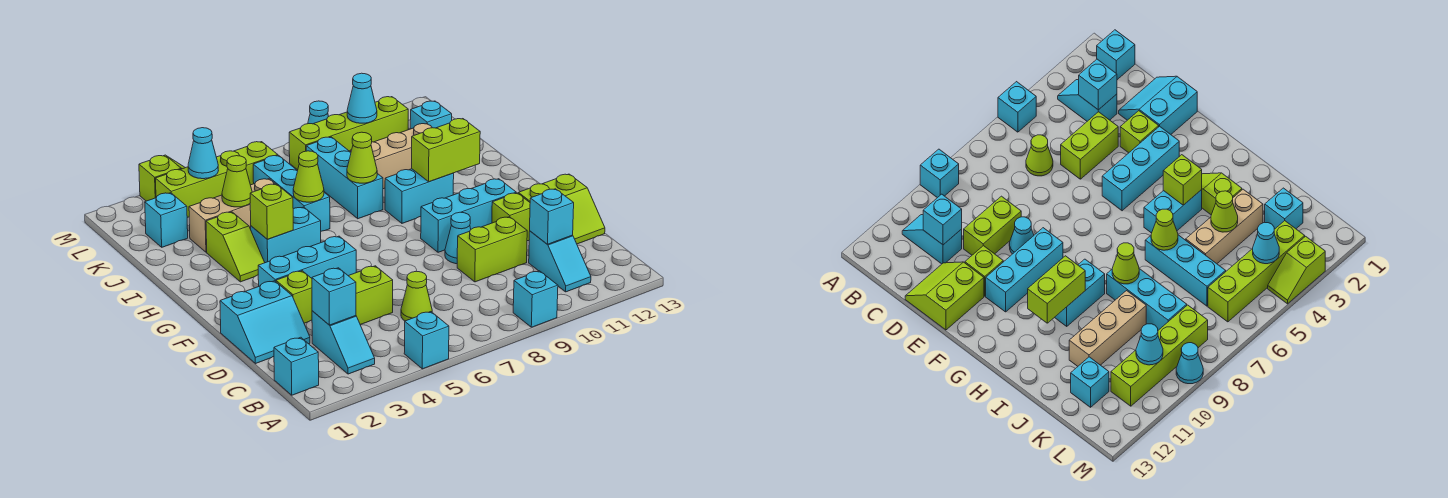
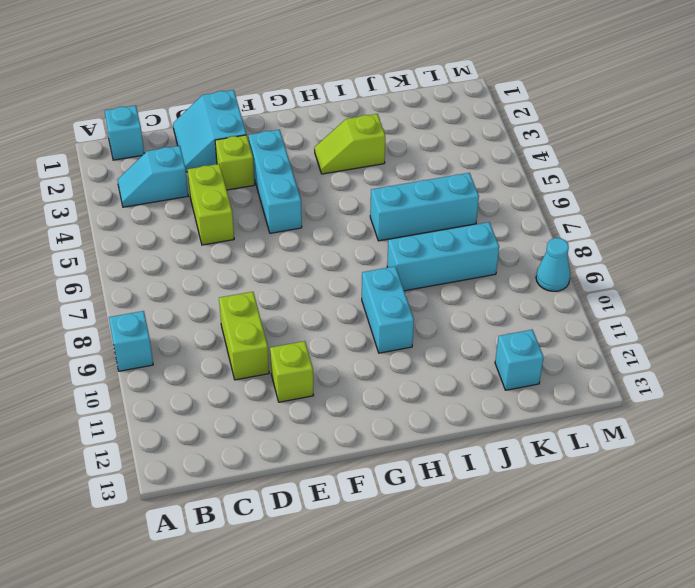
none -> cyan 1x1 brick [404,312,449,369]
none -> cyan 1x2 slope [529,231,591,292]
none -> lime 1x1 cone [401,271,432,321]
none -> lime 2x2 slope [518,174,605,244]

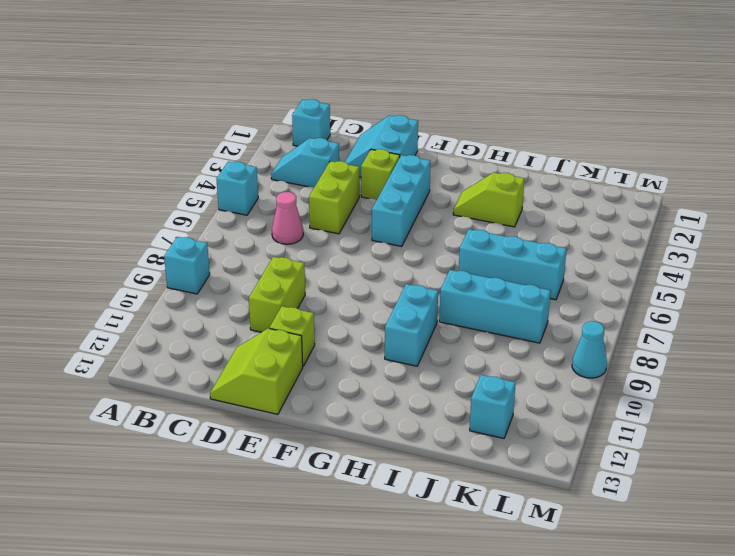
pink 1x1 cone [272,192,303,244] -> lime 1x1 cone [401,271,432,321]
none -> cyan 1x2 slope [529,231,591,292]
none -> cyan 1x1 cone [445,212,471,264]
none -> cyan 1x3 brick [421,179,516,252]
none -> cyan 1x2 brick [251,207,321,263]

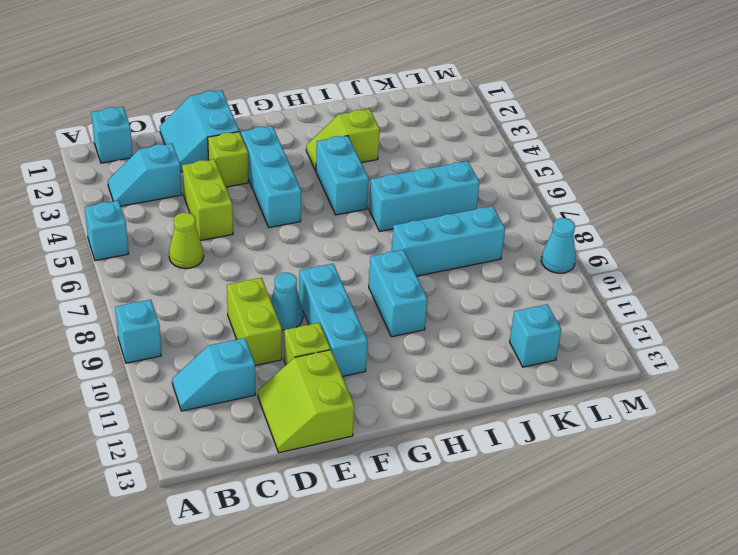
none -> tan 1x3 brick [189,179,275,252]
none -> tan 1x3 brick [350,123,432,189]
none -> cyan 1x1 brick [145,193,188,247]
none -> lime 1x4 brick [155,142,278,218]

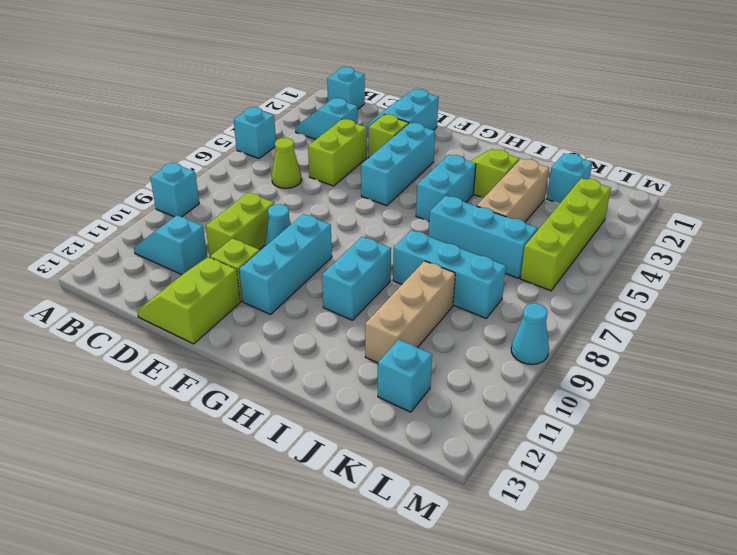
none -> lime 1x4 brick [289,97,408,170]
none -> lime 1x2 slope [139,155,185,201]
none -> cyan 1x1 brick [312,268,356,325]
none -> cyan 1x1 brick [530,189,574,244]

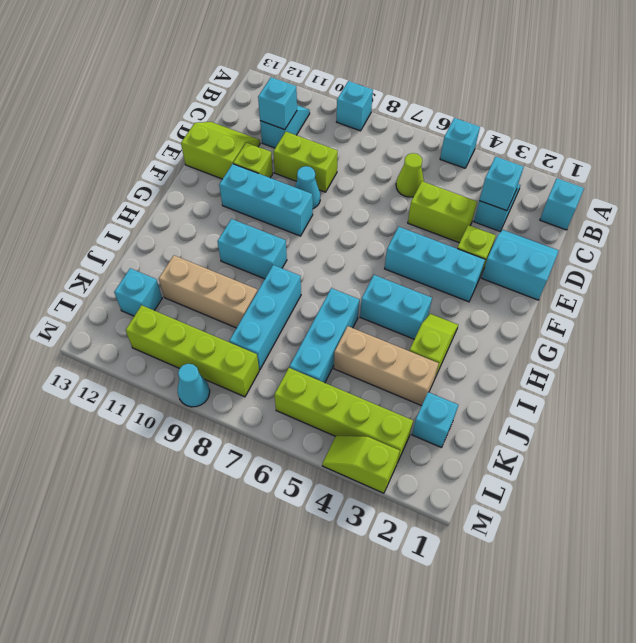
none -> lime 1x1 brick [250,184,293,239]
none -> lime 1x2 brick [412,119,480,182]
none -> lime 1x1 cone [293,151,324,202]
none -> lime 1x1 cone [347,132,377,183]

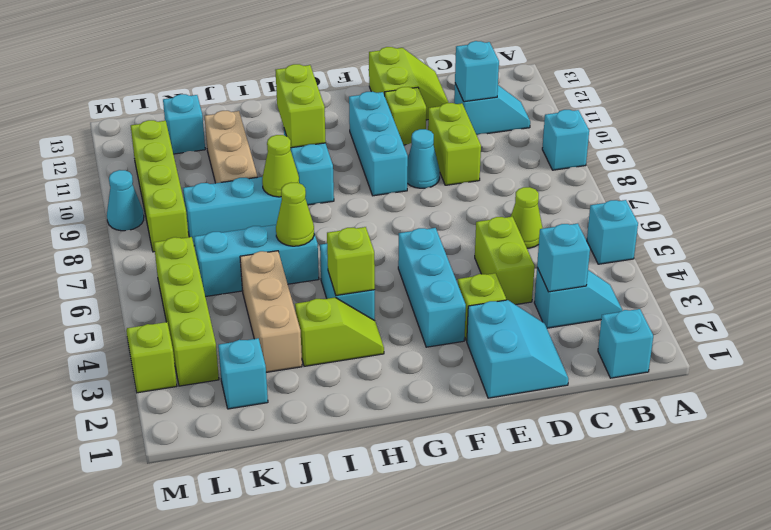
none -> lime 1x1 cone [222,156,252,207]
none -> cyan 1x1 cone [188,128,218,179]
none -> cyan 1x1 cone [347,73,377,123]

